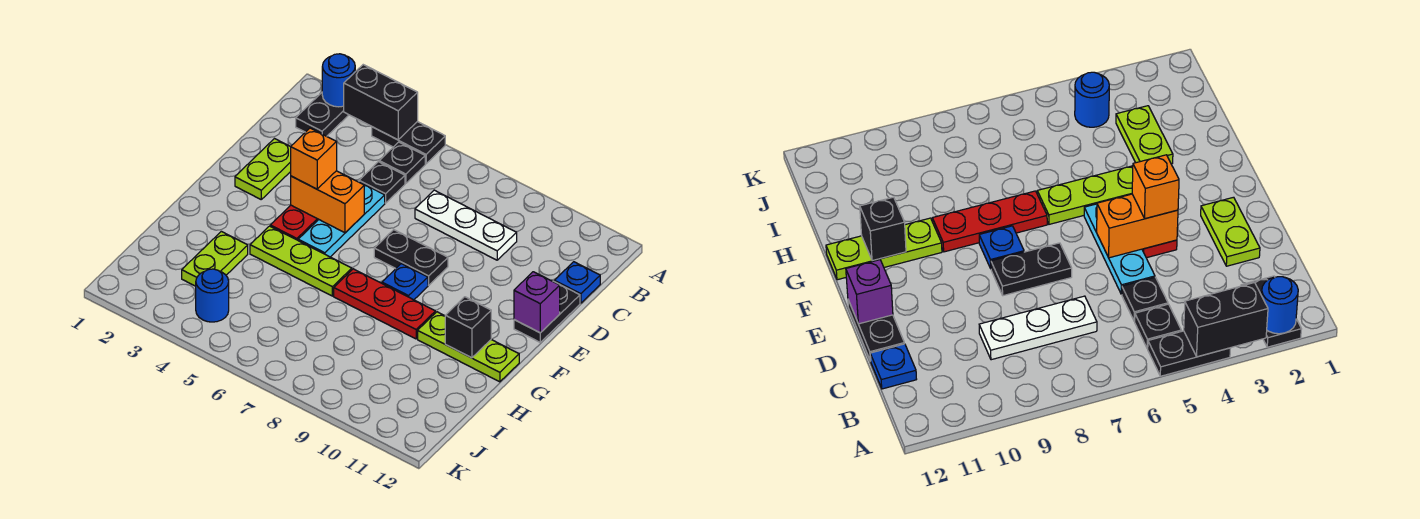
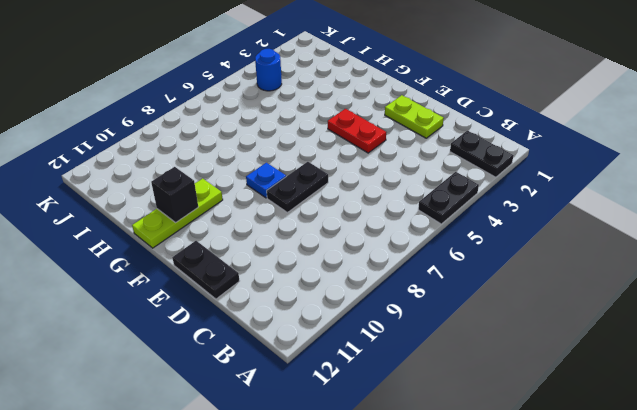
none -> black 1x1 plate [379,142,425,184]
none -> black 1x1 plate [359,162,405,203]
none -> white 1x3 plate [415,190,517,260]

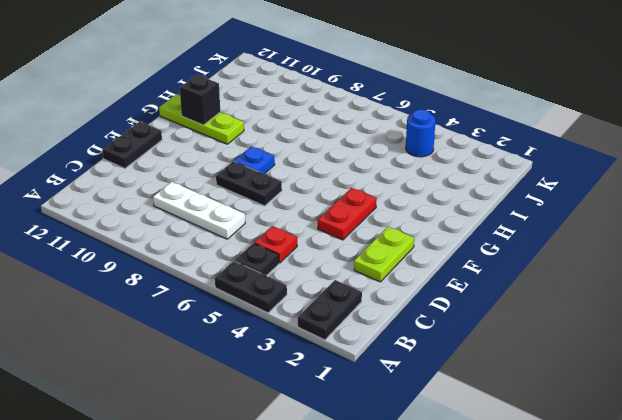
red 1x1 plate [254,226,297,263] -> black 1x1 plate [359,162,405,203]
none -> blue 1x1 plate [554,262,600,303]
none -> cyan 1x3 plate [298,181,385,257]
none -> lime 1x3 plate [250,226,352,296]

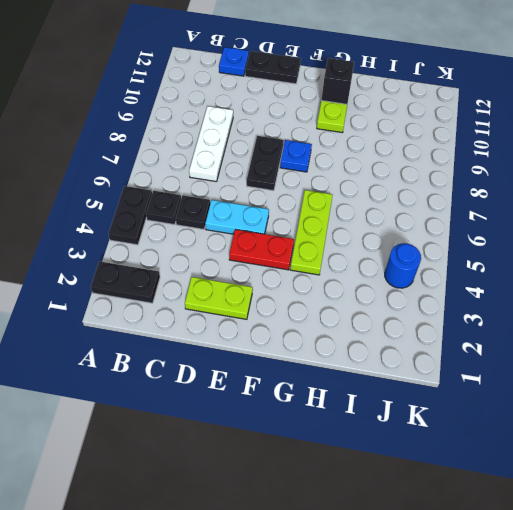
cyan 1x2 plate [205,200,269,234] -> cyan 1x3 plate [298,181,385,257]
none -> red 1x3 plate [334,269,435,339]
none -> lime 1x2 plate [182,231,248,286]
none -> blue 1x1 round brick [322,54,355,107]

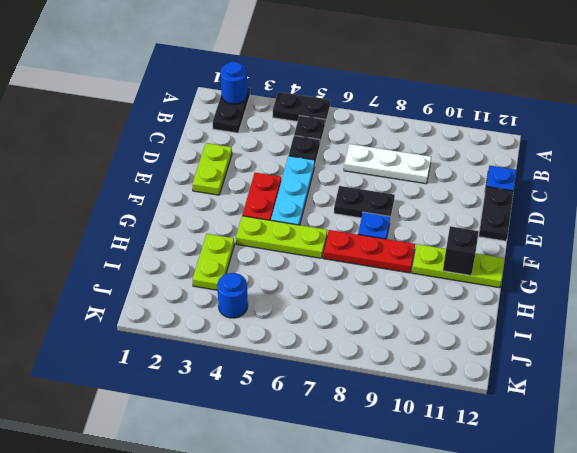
none -> black 1x2 brick [344,65,418,140]
none -> orange 1x2 brick [291,171,364,233]
none -> purple 1x1 brick [514,272,560,333]

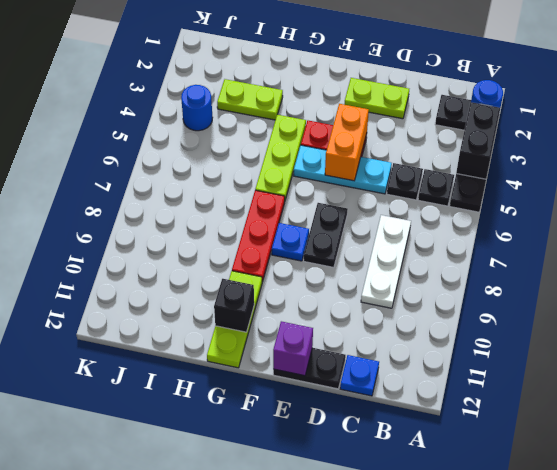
none -> orange 1x1 brick [291,128,337,189]

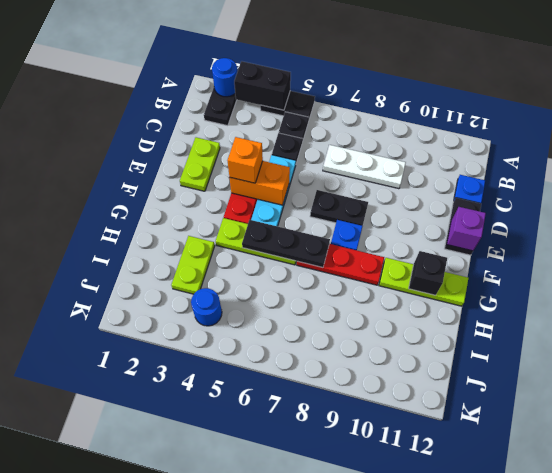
black 1x3 plate [242,220,330,268] -> none

